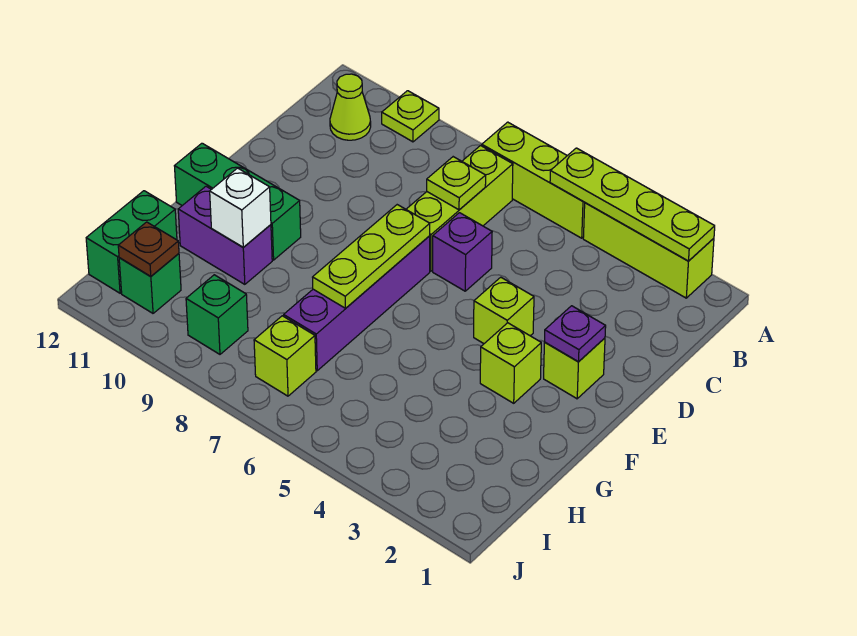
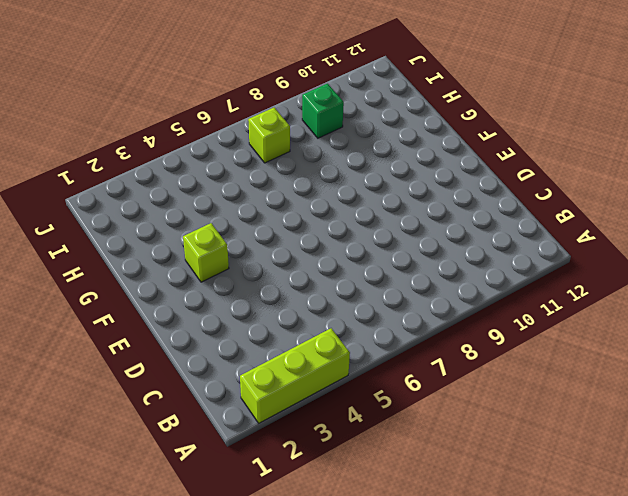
none -> lime 1x3 brick [482,122,585,238]
none -> lime 1x1 plate [382,91,439,142]
none -> lime 1x3 brick [406,145,513,271]

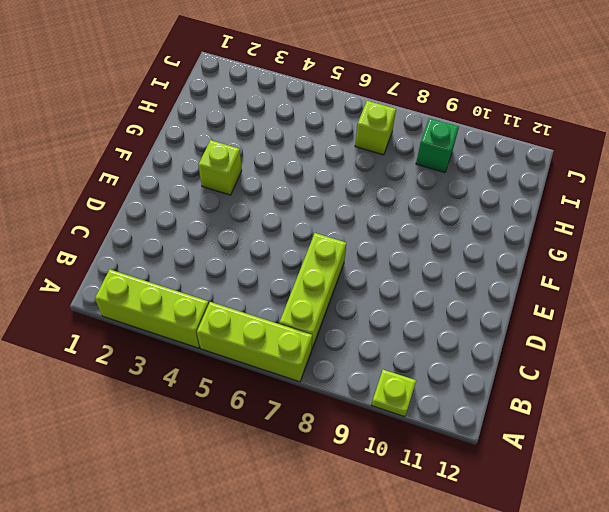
none -> lime 1x1 cone [330,74,371,140]
none -> purple 1x1 brick [433,213,492,291]
none -> lime 1x1 brick [544,338,605,399]

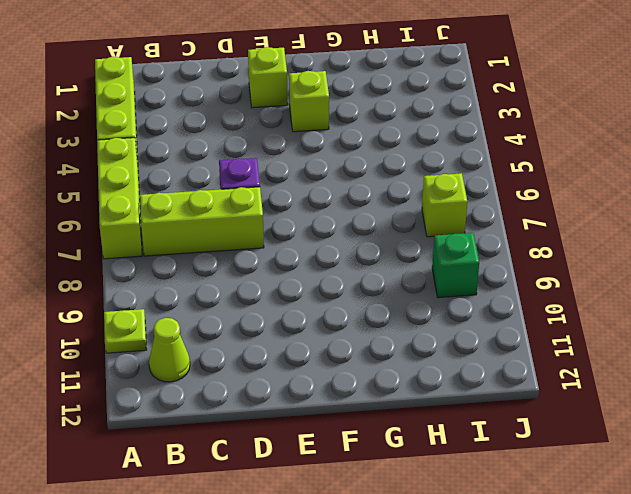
none -> lime 1x1 brick [474,277,534,343]
none -> purple 1x4 brick [284,236,430,371]
none -> green 1x3 brick [175,143,301,260]

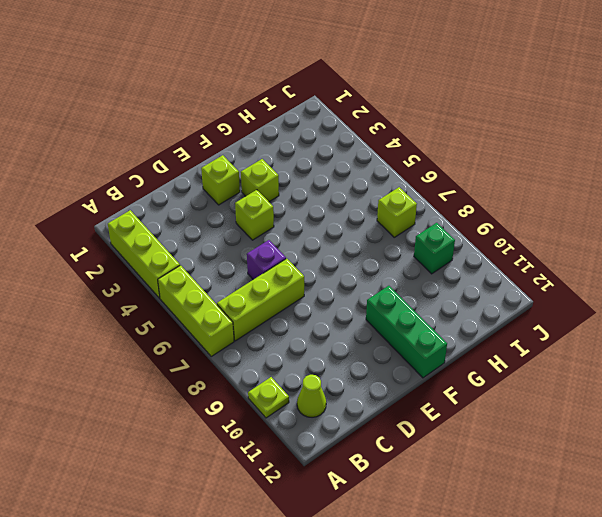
none -> purple 1x4 brick [284,236,430,371]
none -> purple 1x2 brick [178,186,272,284]
none -> green 1x2 brick [86,191,177,293]

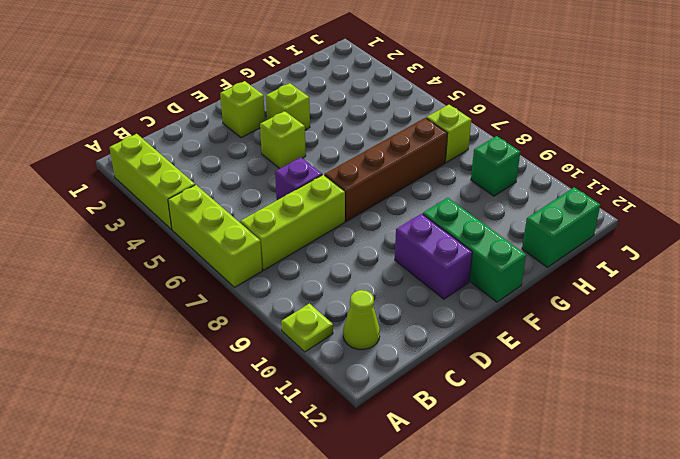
brown 1x4 brick [325,118,447,221] -> purple 1x4 brick [284,236,430,371]
purple 1x2 brick [395,214,472,299] -> purple 1x2 brick moved to [178,186,272,284]
none -> green 1x1 brick [119,254,181,313]
none -> lime 1x4 plate [550,148,715,261]
none -> lime 1x1 plate [427,157,486,210]

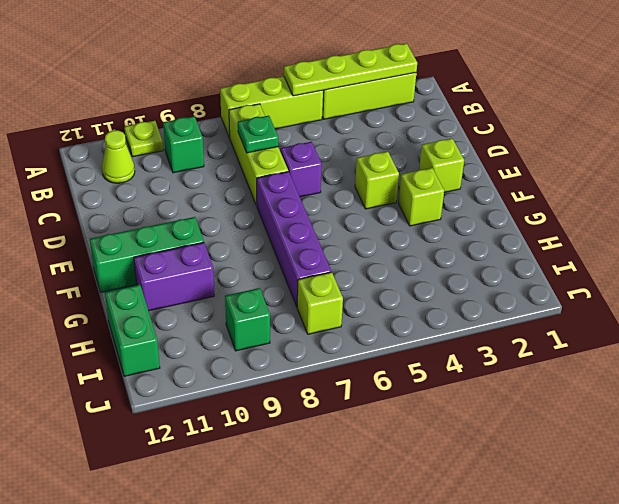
green 1x1 brick [163,116,204,173] -> green 1x1 brick moved to [119,254,181,313]
green 1x1 plate [238,116,278,153] -> lime 1x1 plate [427,157,486,210]
none -> purple 1x1 plate [544,306,606,362]
none -> lime 1x3 plate [313,205,430,308]
none -> white 1x1 brick [210,168,271,247]

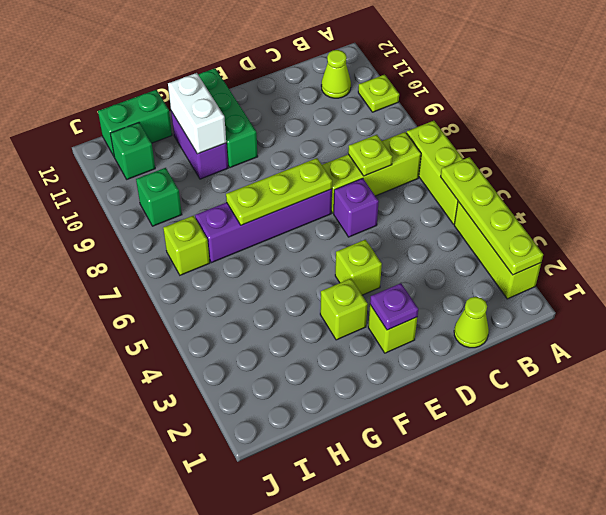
lime 1x1 cone [454,297,489,348] -> none
white 1x2 brick [168,73,226,154] -> white 1x1 brick [210,168,271,247]
none -> brown 1x1 plate [118,222,179,276]

